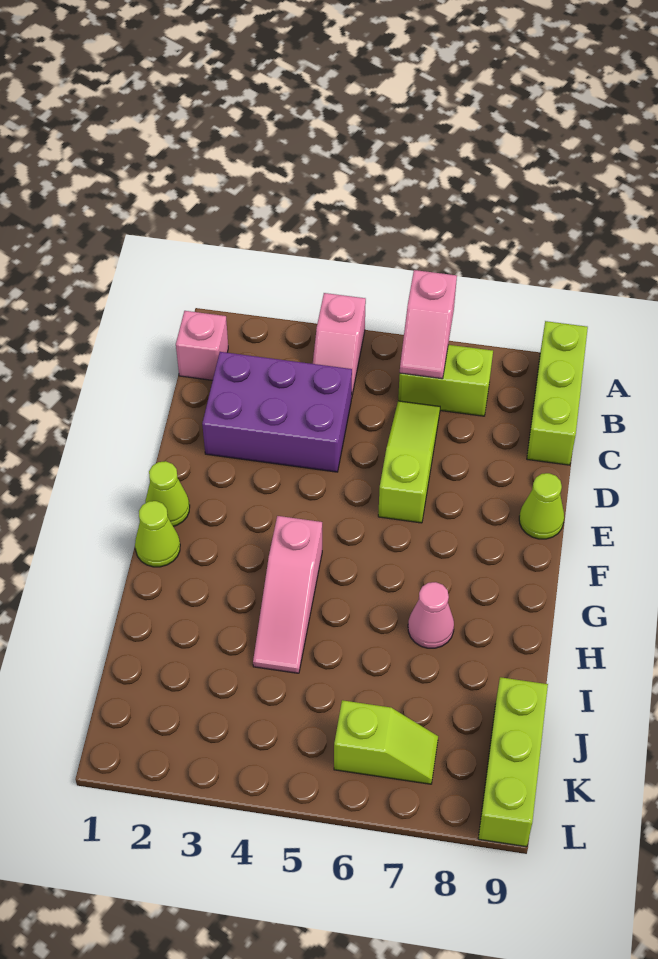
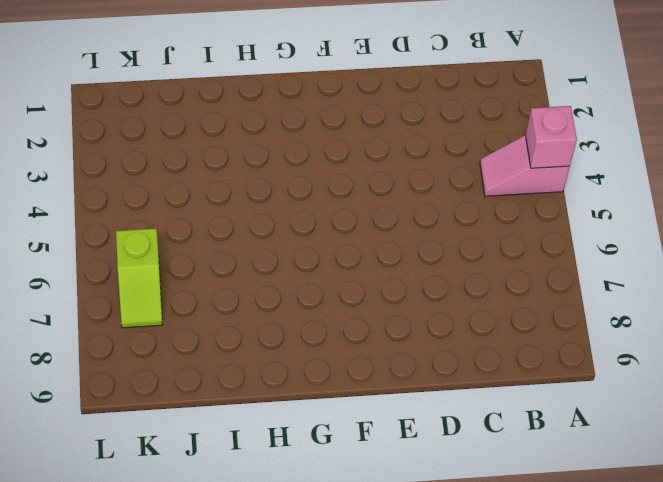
pink 1x1 brick [526,106,577,168] -> pink 1x1 brick moved to [176,311,228,380]
none -> lime 1x3 brick [527,321,588,465]
none -> lime 1x2 brick [398,345,493,416]
none -> purple 2x3 brick [202,352,352,472]

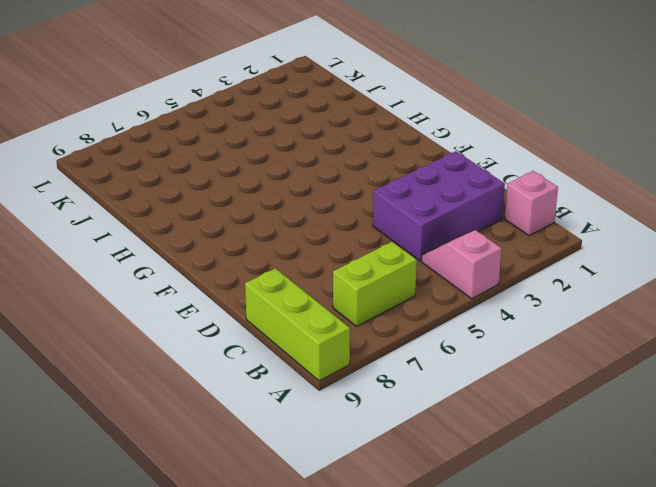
none -> lime 1x3 slope [378,401,440,523]
none -> lime 1x1 cone [519,473,564,539]
none -> lime 1x1 cone [145,461,190,526]

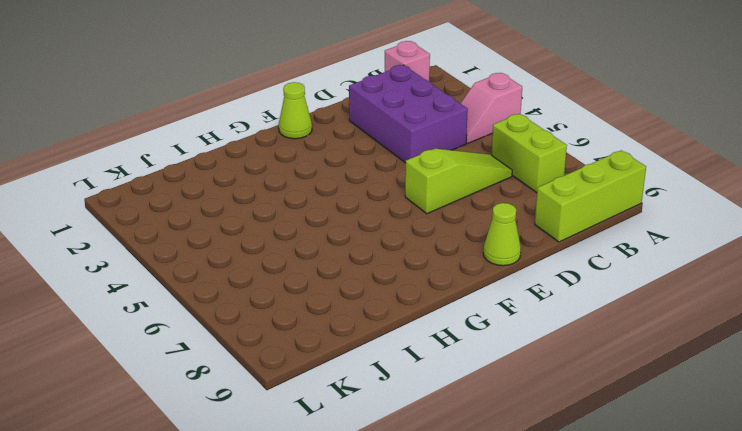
none -> lime 1x1 cone [135,501,180,567]
none -> pink 1x3 slope [253,516,322,673]
none -> pink 1x1 cone [408,582,454,648]

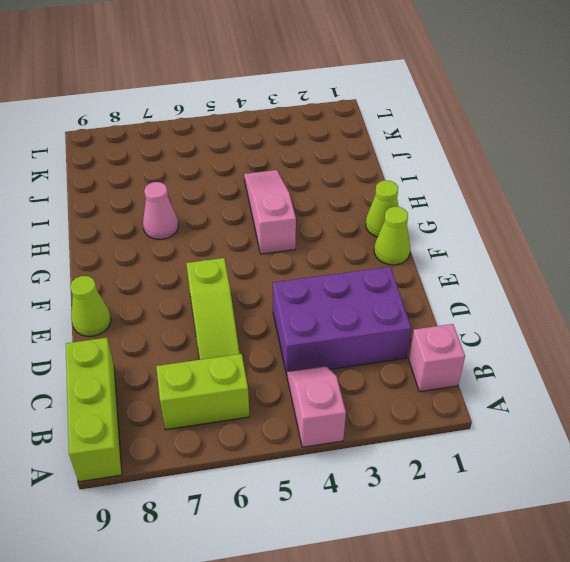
none -> lime 1x3 brick [478,677,548,847]
none -> lime 1x2 slope [334,700,438,784]
none -> pink 1x2 slope [400,270,457,379]

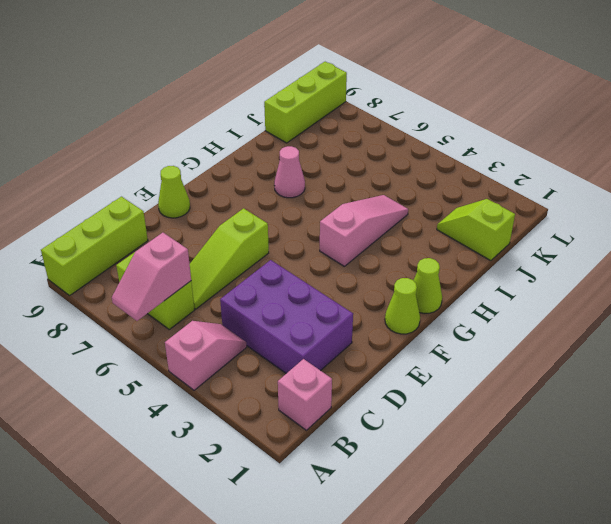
pink 1x2 slope [112,233,191,321] -> pink 1x2 slope turned to [400,270,457,379]
lime 1x2 slope [437,199,515,261] -> lime 1x2 slope moved to [334,700,438,784]

